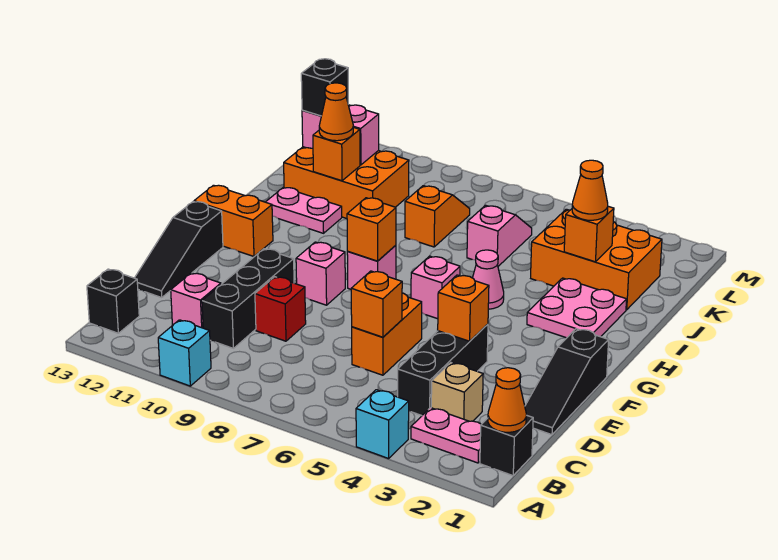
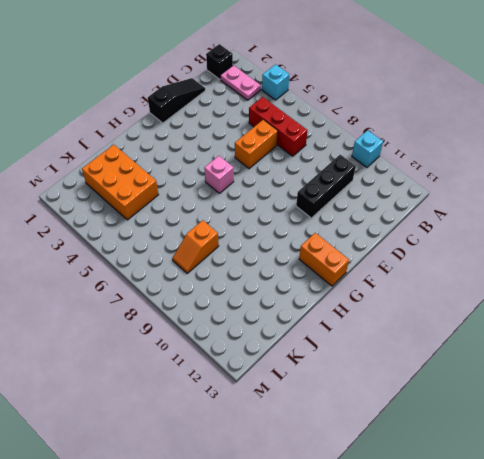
red 1x3 brick [249,97,307,156] -> none
none -> black 1x1 brick [87,269,139,333]
none -> tan 1x1 brick [431,363,483,421]
none -> black 1x3 brick [398,324,488,416]
none -> pink 1x1 brick [171,273,221,328]

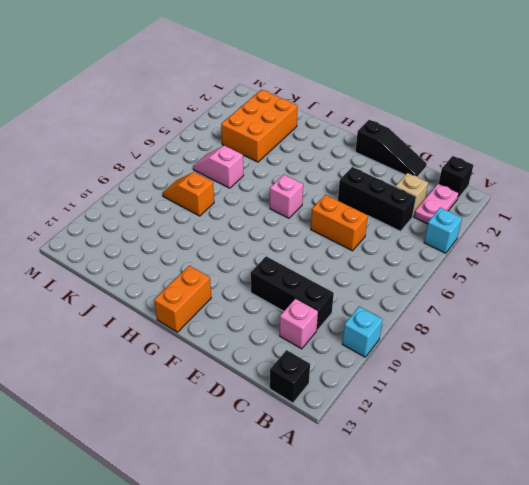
none -> red 1x1 brick [255,277,306,341]
none -> black 1x3 slope [135,202,223,298]
none -> pink 1x1 brick [296,242,345,305]
none -> pink 1x1 brick [347,245,396,289]

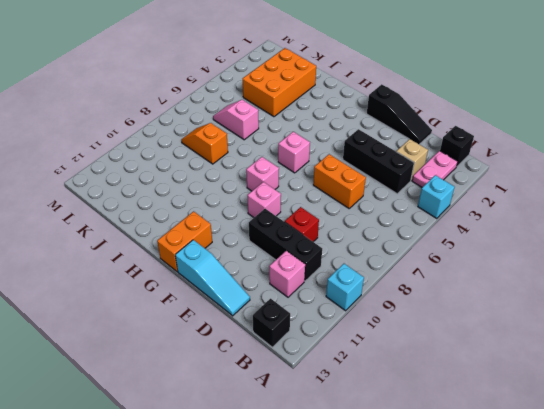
cyan 1x3 slope [175,240,250,316] -> black 1x3 slope [135,202,223,298]
none -> pink 2x2 plate [527,278,627,338]
none -> pink 1x1 cone [473,250,504,309]
none -> pink 1x2 plate [266,187,342,233]
none -> orange 2x3 brick [284,147,409,219]

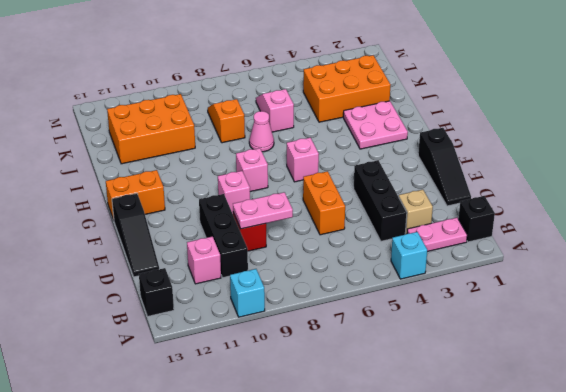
pink 1x2 plate [233,192,293,229] -> pink 1x2 plate moved to [266,187,342,233]
pink 1x1 cone [249,111,274,152] -> pink 1x1 cone moved to [473,250,504,309]
none -> orange 1x1 cone [488,368,526,432]
none -> orange 1x1 brick [351,271,402,337]
none -> orange 1x1 brick [437,275,489,341]
none -> orange 1x1 brick [347,198,396,261]

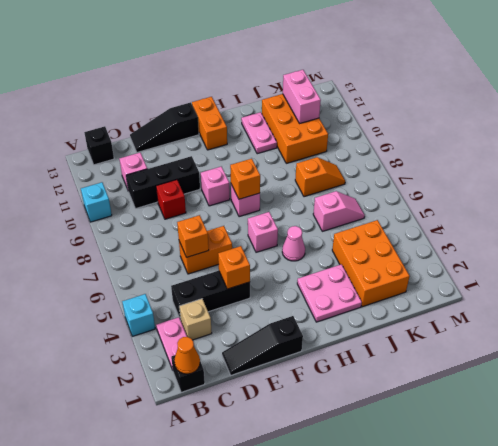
none -> orange 1x1 brick [564,206,614,262]
none -> orange 1x1 brick [313,127,360,181]
none -> orange 1x1 cone [572,160,608,220]
none -> orange 1x1 cone [319,83,353,141]

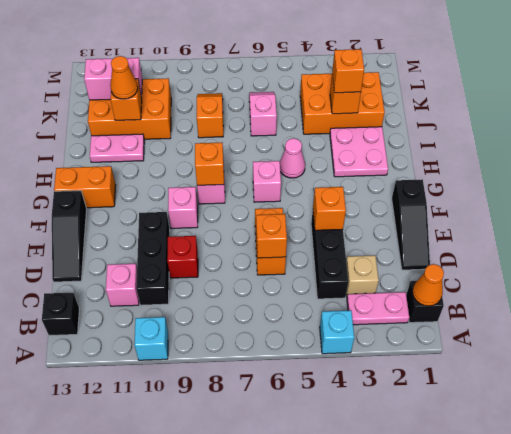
orange 1x1 brick [332,49,364,93] -> orange 1x1 cone [572,160,608,220]
none -> black 1x1 brick [301,59,348,116]

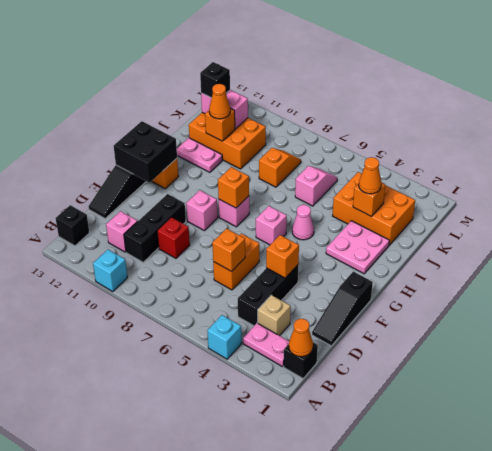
black 2x2 brick [114,121,177,183] -> none

